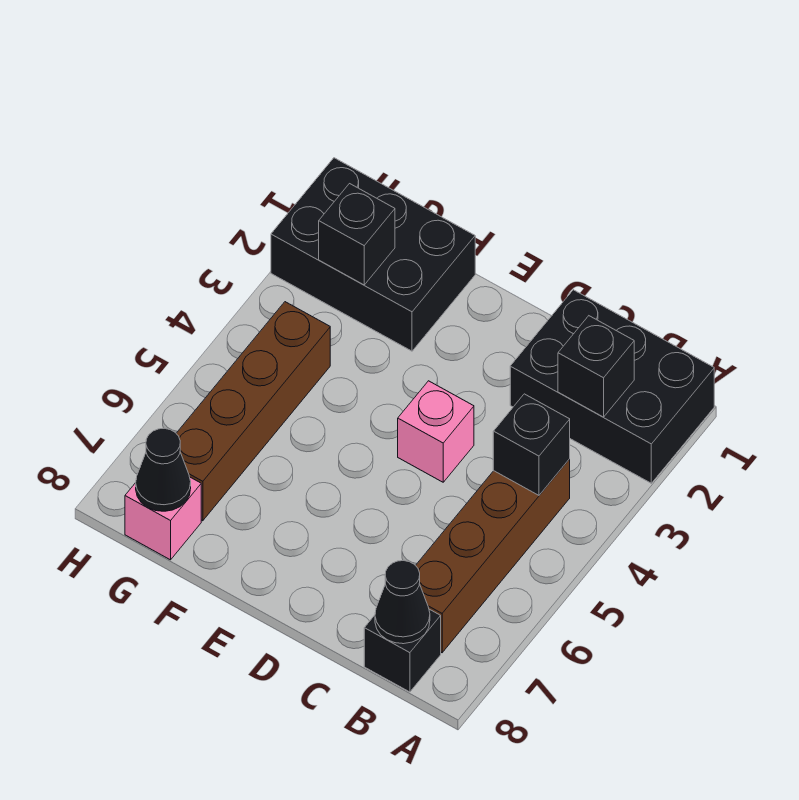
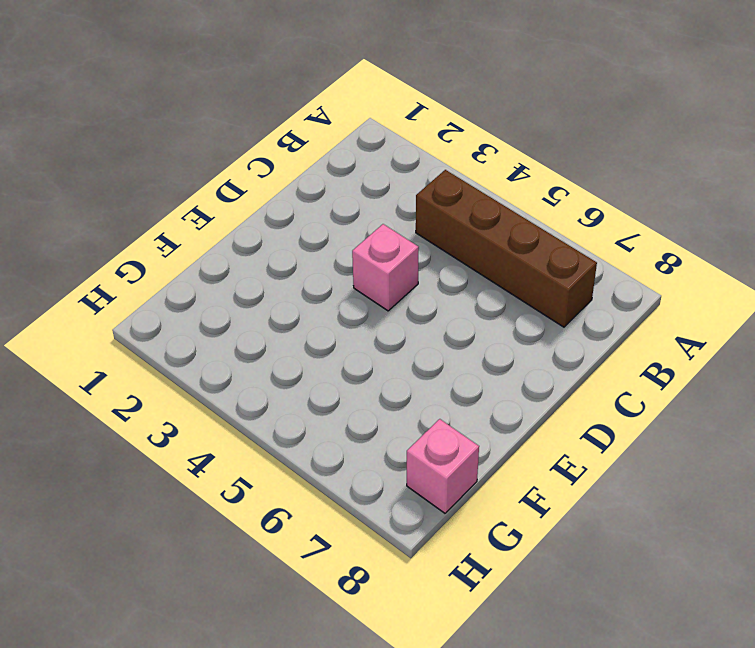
none -> black 2x3 brick [510,290,714,483]
none -> black 1x1 brick [364,609,441,692]
none -> black 2x3 brick [271,158,475,351]

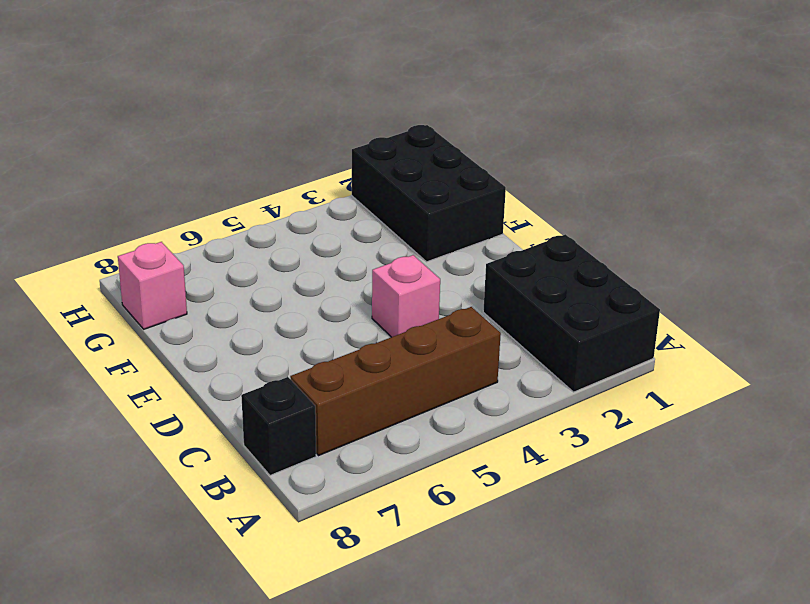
none -> brown 1x4 brick [176,302,330,521]
none -> black 1x1 brick [558,316,634,417]
none -> black 1x1 brick [493,394,570,495]

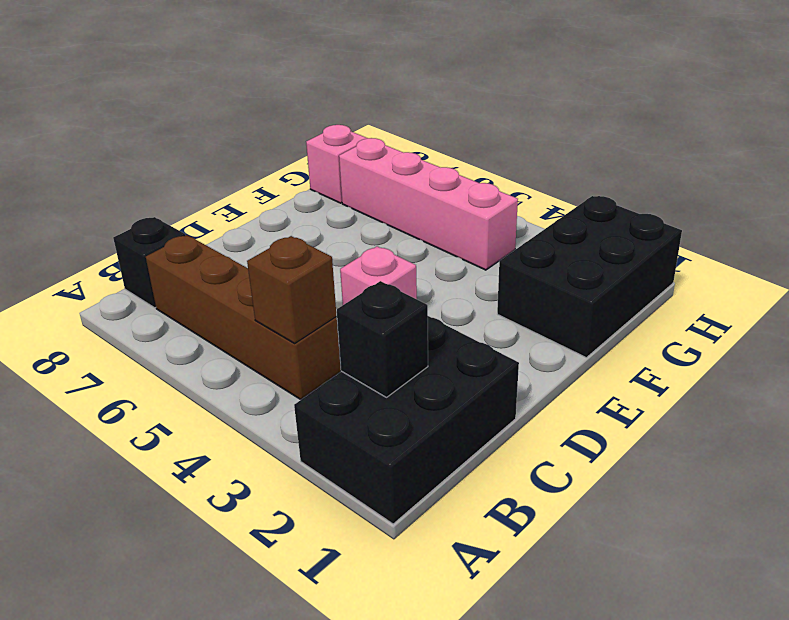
brown 1x1 brick [247,236,336,343] -> black 1x1 brick [493,394,570,495]
pink 1x4 brick [339,138,518,270] -> brown 1x4 brick [176,302,330,521]
none -> black 1x1 cone [375,561,430,644]
none -> black 1x1 brick [319,184,395,285]
none -> black 1x1 cone [136,428,191,511]

